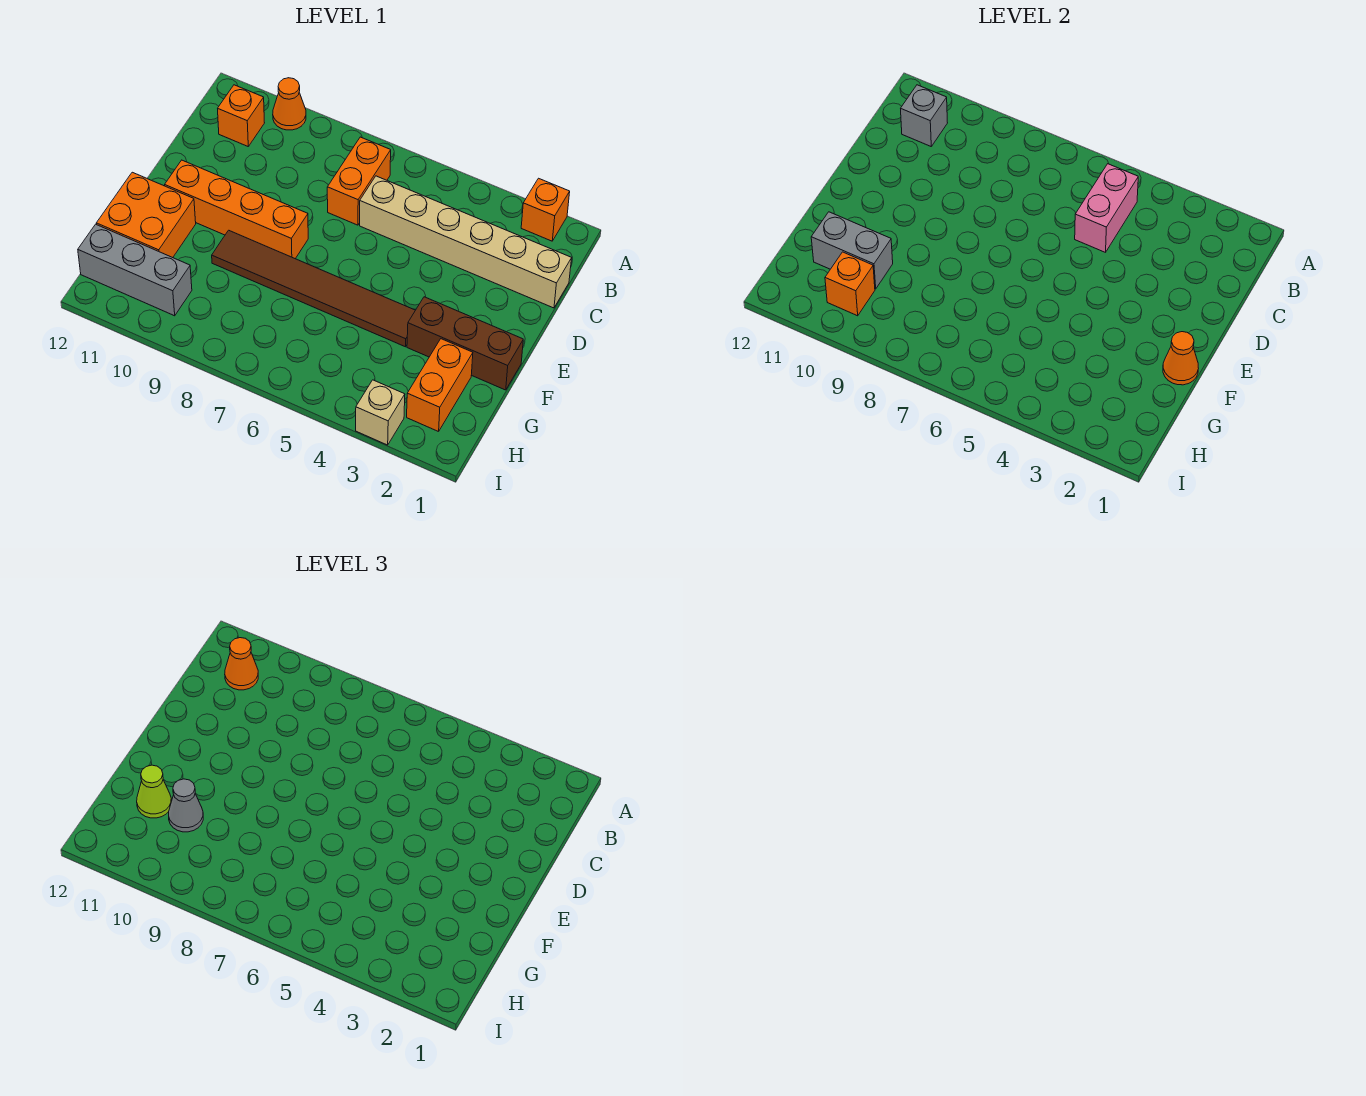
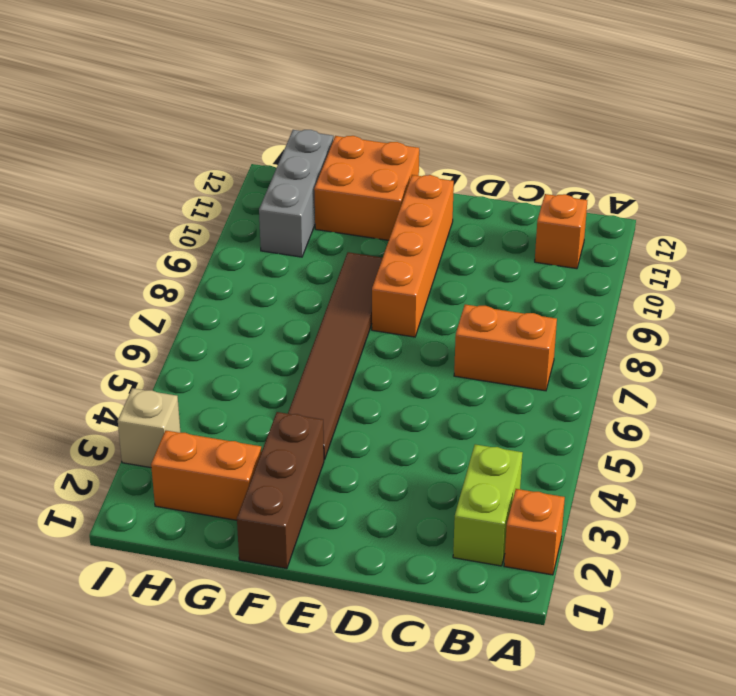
lime 1x2 brick [453,444,523,566] -> none
none -> orange 1x1 cone [273,78,306,130]
none -> tan 1x6 brick [360,176,572,308]
none -> pink 1x2 brick [1075,164,1138,252]

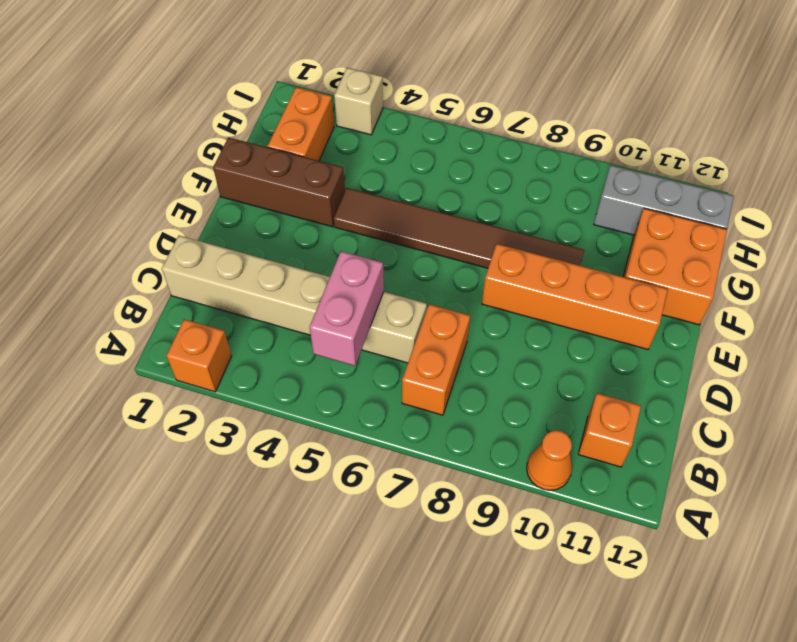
none -> grey 1x1 brick [901,85,947,146]
none -> orange 1x1 cone [1163,332,1199,385]
none -> grey 1x2 brick [811,212,893,289]

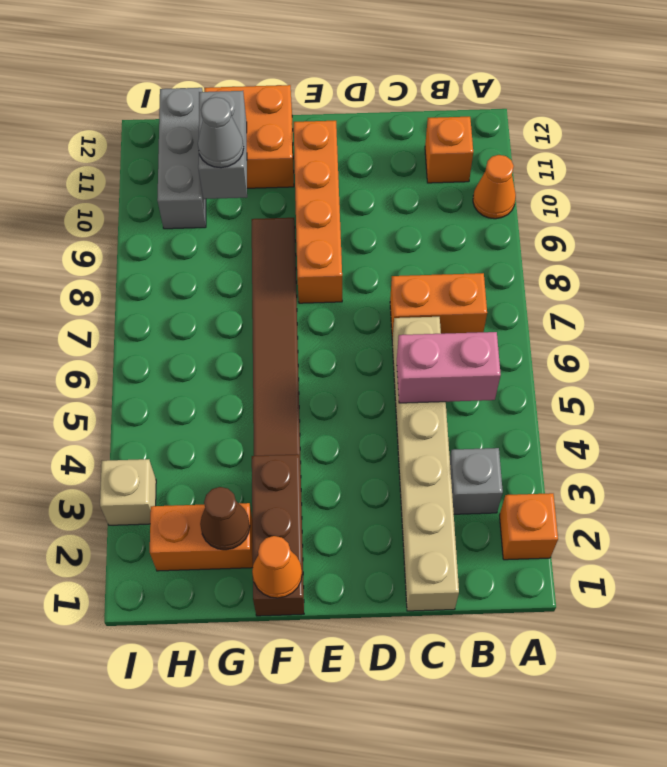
grey 1x1 brick [450,448,503,514] -> grey 1x1 brick moved to [901,85,947,146]
brown 1x1 cone [200,487,250,550] -> none
none -> orange 1x1 brick [825,252,875,316]
none -> orange 1x1 cone [225,638,258,690]
none -> lime 1x1 cone [137,765,172,818]

